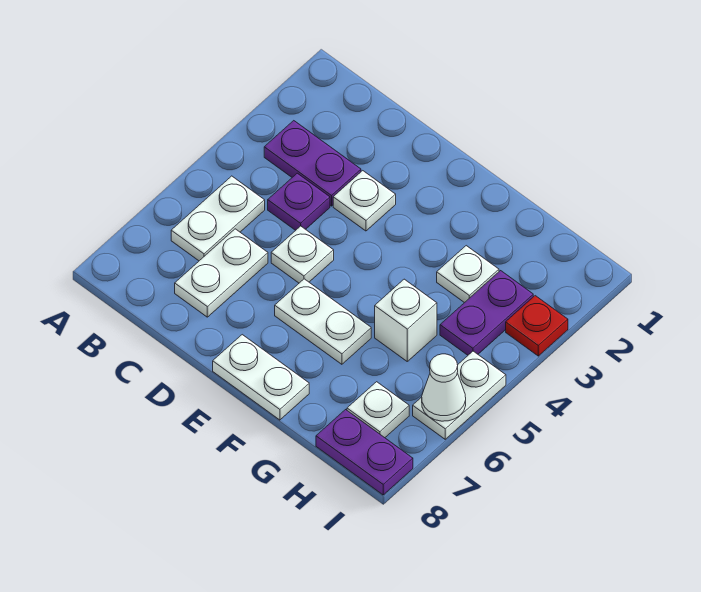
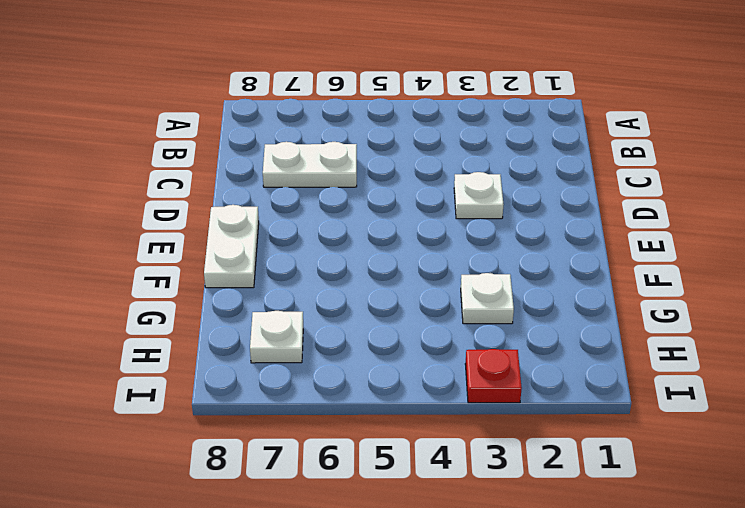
none -> purple 1x2 plate [264,121,361,206]
none -> white 1x2 plate [171,176,265,261]
none -> purple 1x1 plate [268,173,330,230]

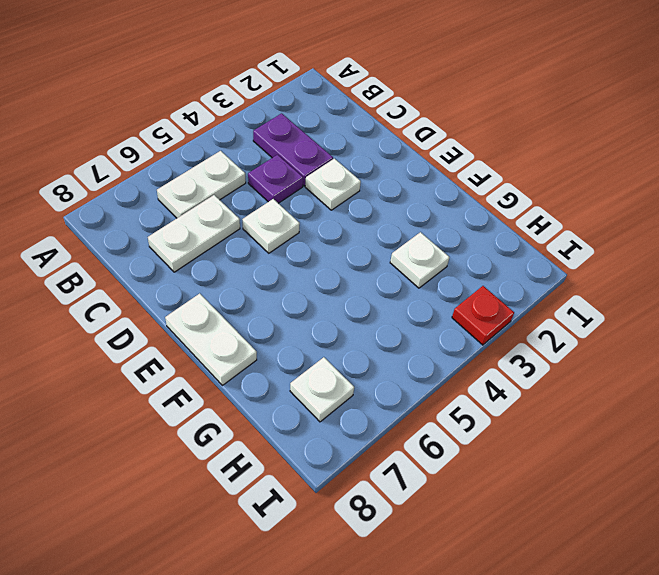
none -> white 1x2 plate [275,279,371,364]
none -> white 1x1 brick [375,279,437,361]
none -> purple 1x2 plate [440,271,533,355]

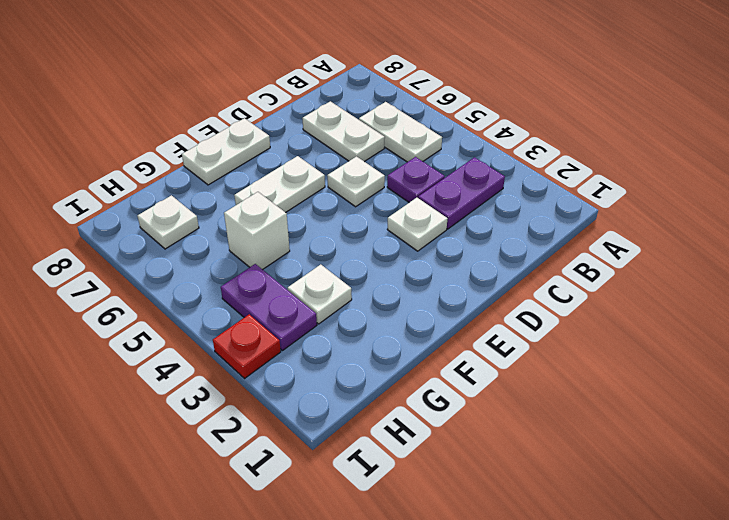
none -> purple 1x2 plate [316,410,413,495]
none -> white 1x2 plate [413,351,506,439]
none -> white 1x1 cone [422,354,466,421]

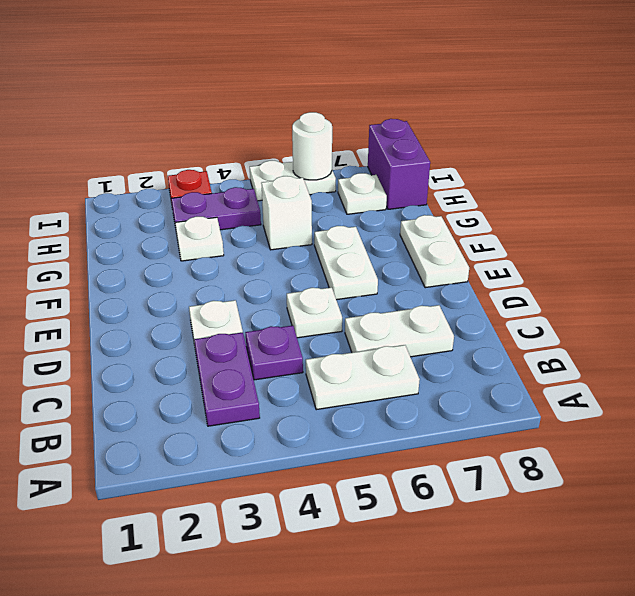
purple 1x2 brick [368,119,430,209] -> purple 1x2 plate [316,410,413,495]
white 1x1 round brick [292,112,332,180] -> white 1x1 cone [422,354,466,421]

